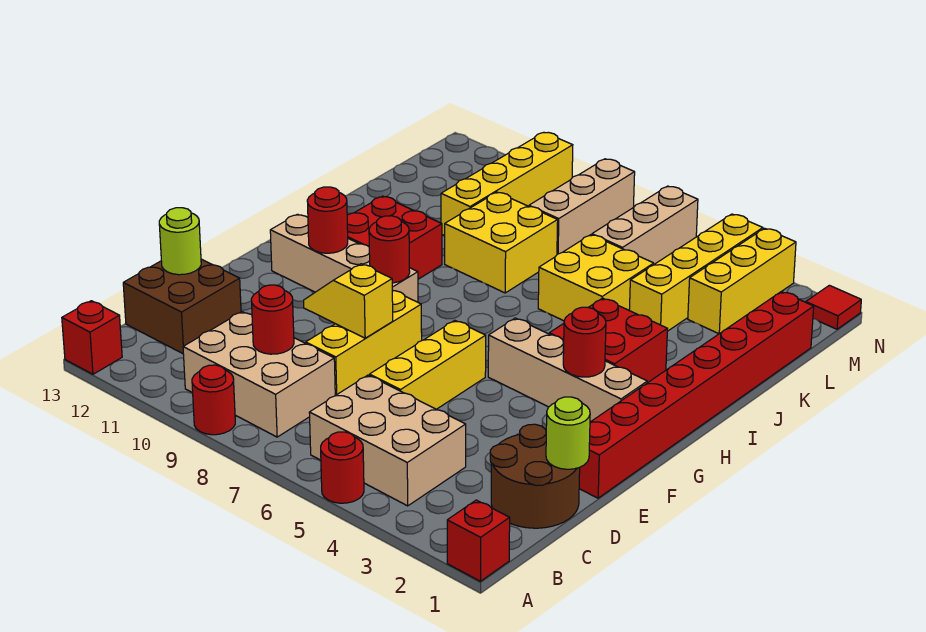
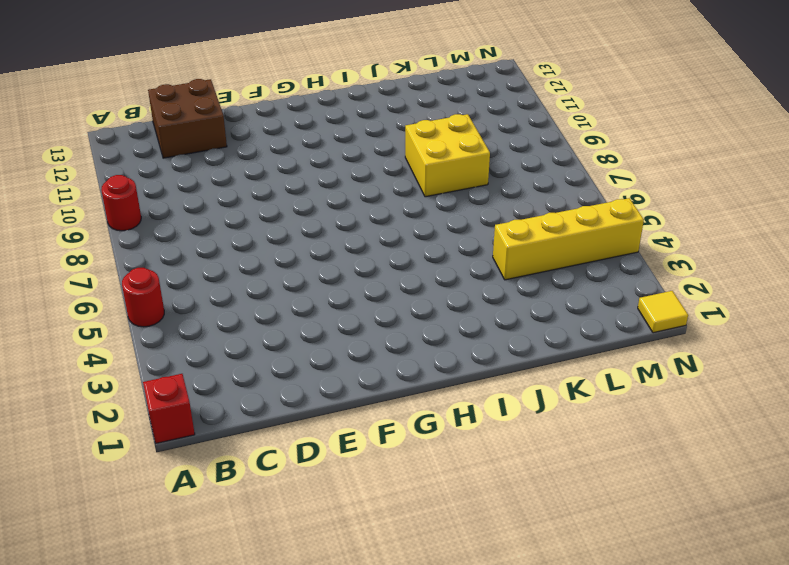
yellow 1x1 tile [638,291,688,333] -> red 1x1 tile [806,285,861,329]
none -> red 1x1 brick [62,301,122,374]
none -> tan 2x3 brick [309,375,466,506]
none -> tan 2x3 brick [183,312,335,437]
none -> brown 2x2 round brick [490,424,580,528]

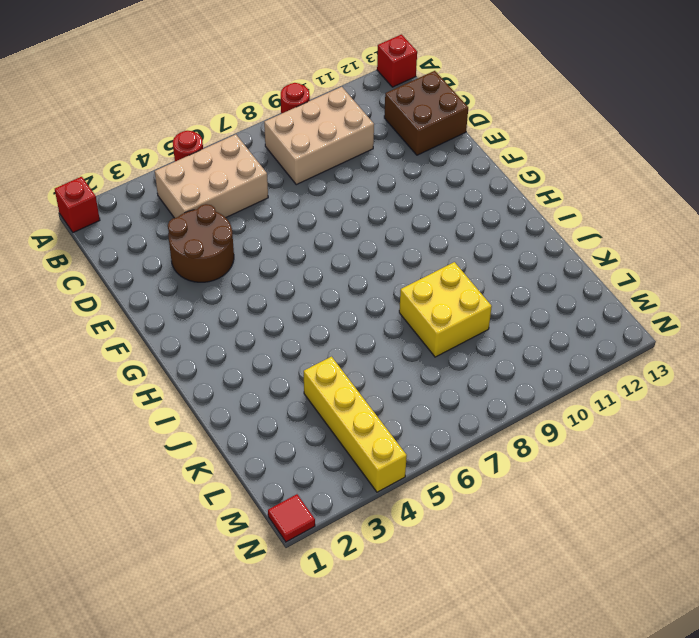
brown 2x2 round brick [168,204,234,282] -> brown 2x2 round brick moved to [490,424,580,528]
none -> yellow 1x3 brick [370,320,486,409]
none -> yellow 1x3 brick [306,290,422,396]
none -> red 1x8 brick [579,292,814,498]
none -> tan 1x4 brick [488,318,647,422]

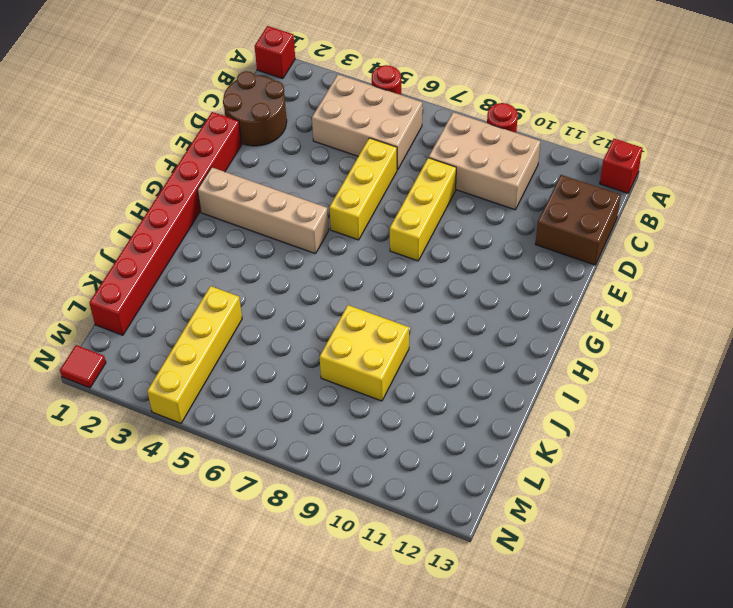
none -> tan 1x4 brick [270,214,418,302]
none -> red 2x2 brick [549,298,667,383]
none -> red 2x2 brick [347,196,442,279]
none -> yellow 2x2 brick [538,235,654,321]

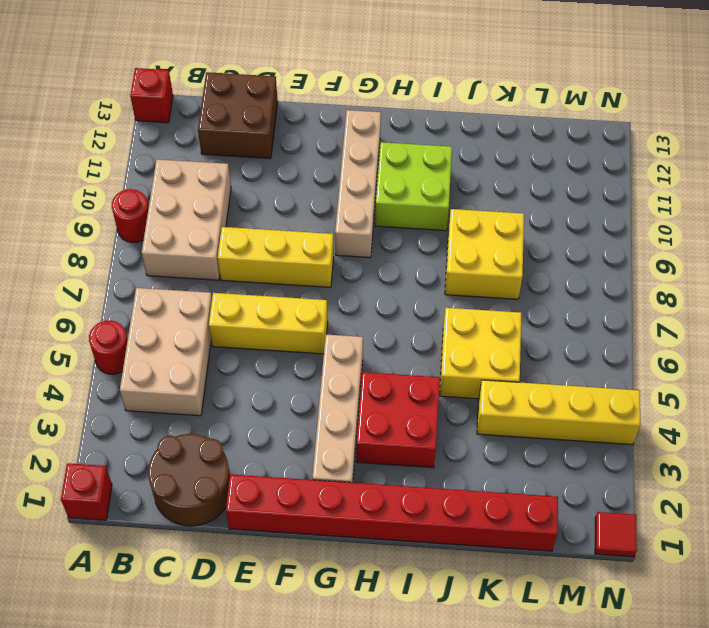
lime 2x2 brick [375,142,452,231] -> red 2x2 brick [347,196,442,279]
none -> yellow 1x4 brick [441,132,573,236]
none -> yellow 1x3 brick [688,228,796,334]
none -> tan 1x3 brick [592,186,698,264]
none -> tan 1x3 brick [529,159,635,254]

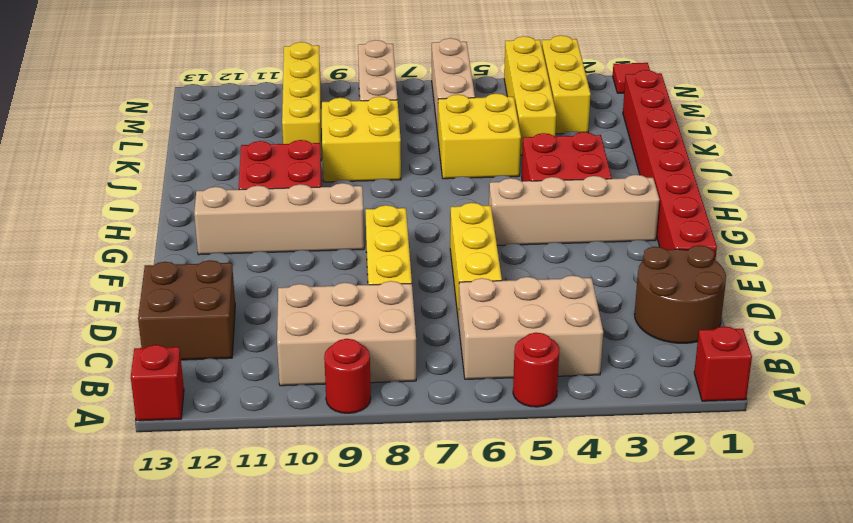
none -> red 1x1 round brick [251,285,294,354]
none -> lime 1x1 round brick [546,397,590,469]
none -> lime 1x1 round brick [159,208,201,275]
none -> yellow 1x2 slope [304,264,393,338]

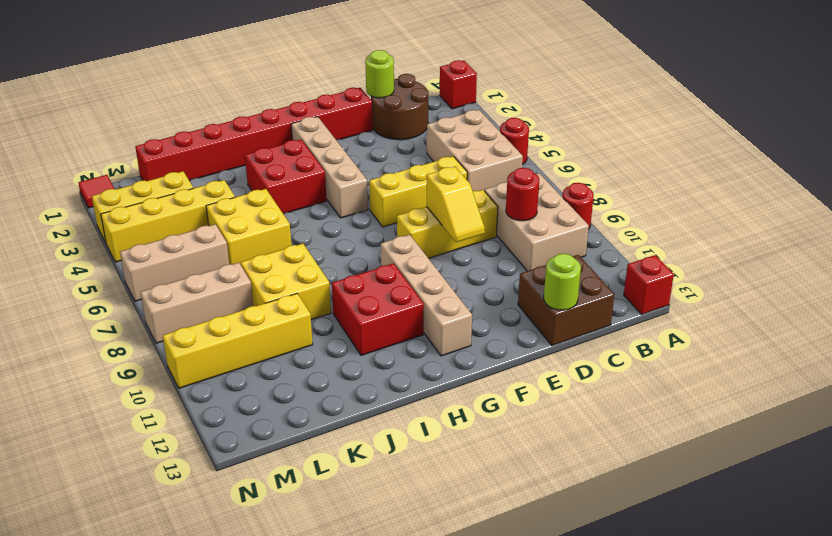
none -> red 1x1 round brick [563,307,606,377]
none -> red 1x1 round brick [369,216,410,283]
none -> red 1x1 round brick [307,187,348,253]

